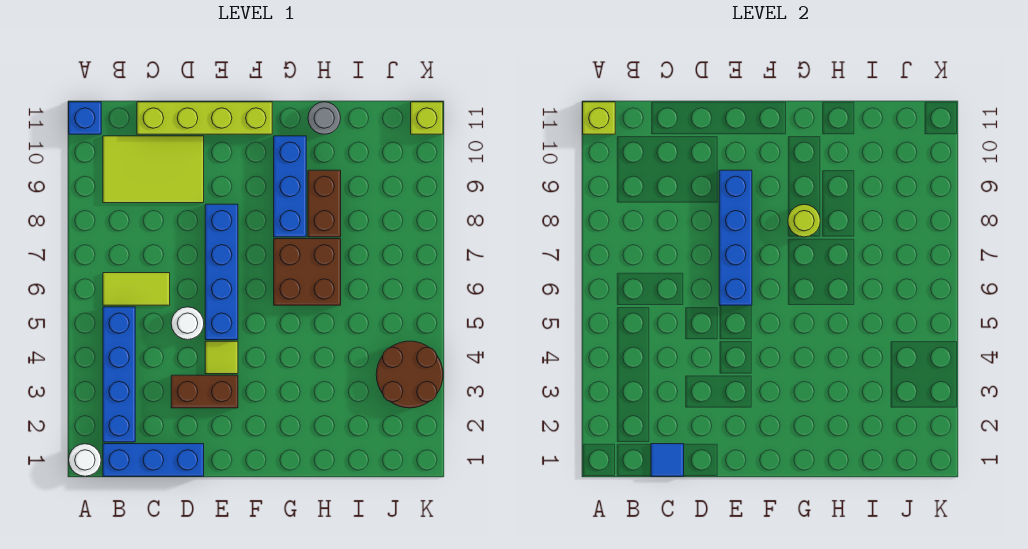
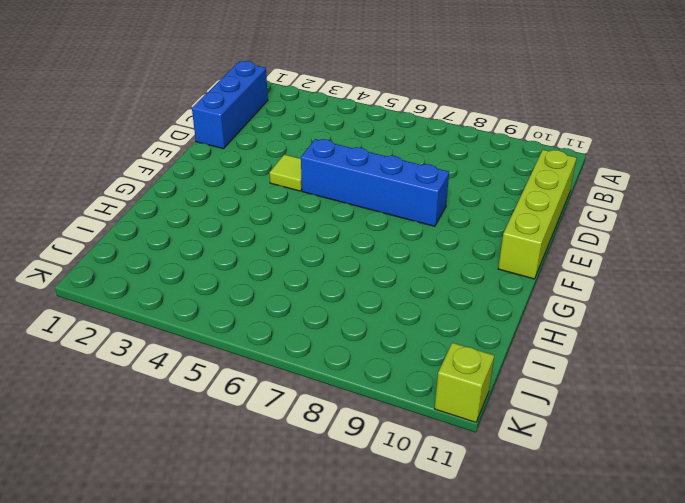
none -> white 1x1 round brick [69,444,101,476]
none -> blue 1x1 brick [69,102,101,134]
none -> blue 1x4 brick [103,307,135,442]

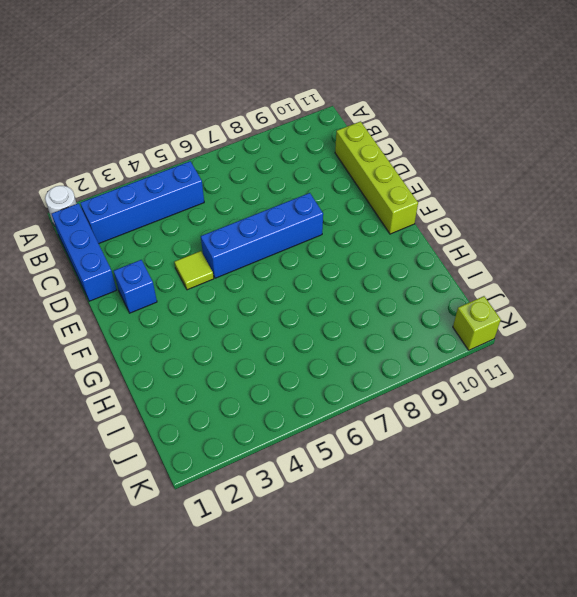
blue 1x1 brick [114,260,157,313] -> blue 1x1 brick moved to [69,102,101,134]
none -> lime 1x2 tile [103,273,170,305]
none -> lime 2x3 tile [103,136,204,203]
none -> brown 1x2 brick [171,375,238,408]

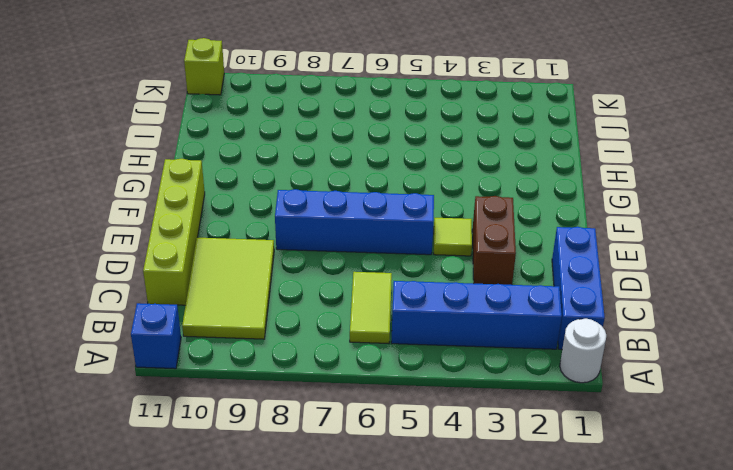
none -> white 1x1 round brick [171,307,204,340]
none -> brown 2x2 brick [274,239,341,305]
none -> blue 1x3 brick [274,136,306,237]

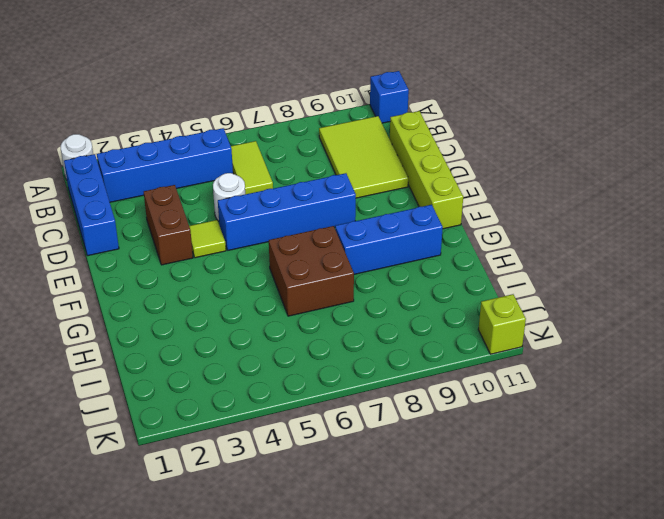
none -> brown 1x2 brick [308,170,341,237]
none -> grey 1x1 round brick [308,102,341,134]
none -> brown 2x2 round brick [376,341,443,408]

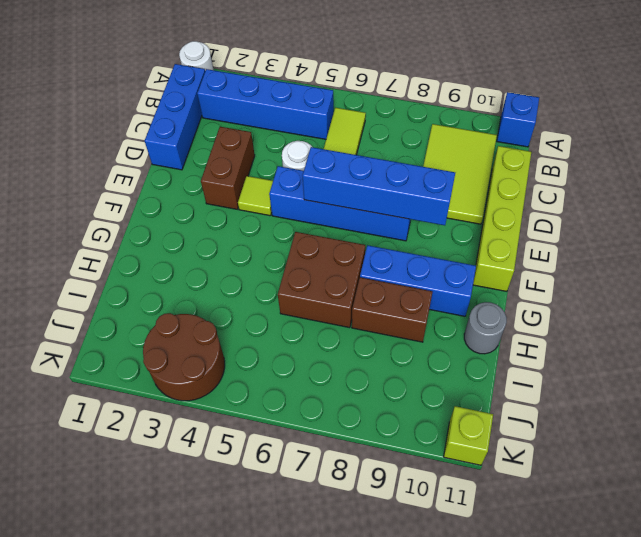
none -> lime 1x1 brick [583,102,615,134]
none -> blue 1x1 tile [651,444,684,476]
none -> lime 1x1 round brick [788,205,820,237]

